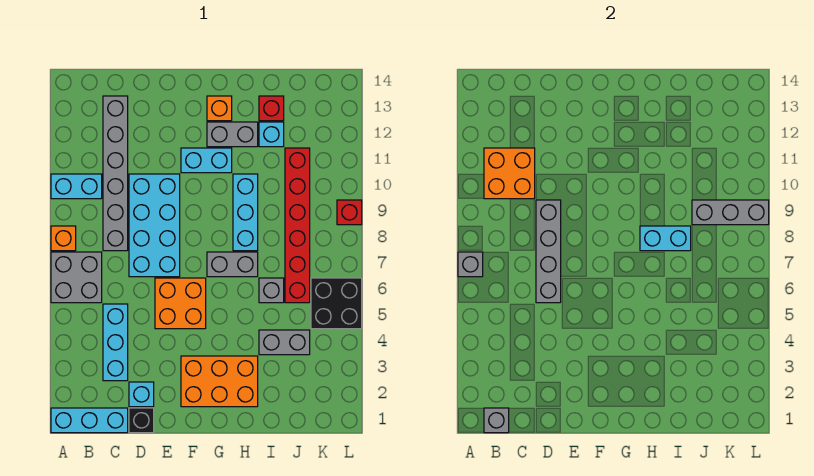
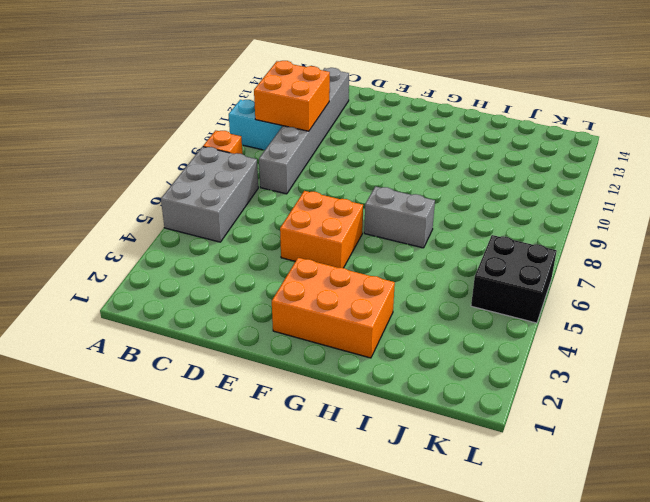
grey 2x3 brick [161,147,258,242] -> grey 2x2 brick [51,252,102,303]
none -> cyan 1x3 brick [51,408,128,433]
none -> cyan 1x3 brick [103,304,128,381]
none -> black 1x1 brick [129,408,154,433]

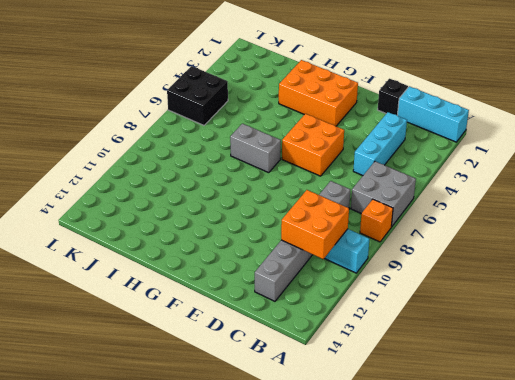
none -> cyan 1x1 brick [129,382,154,407]
none -> cyan 2x4 brick [129,174,180,277]
none -> cyan 1x2 brick [181,148,232,173]

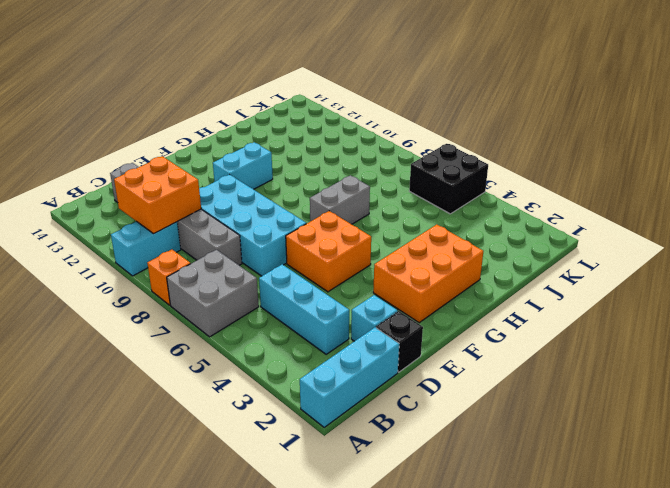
none -> grey 1x2 brick [207,122,258,147]
none -> orange 1x1 brick [207,96,232,121]
none -> cyan 1x3 brick [233,174,258,251]

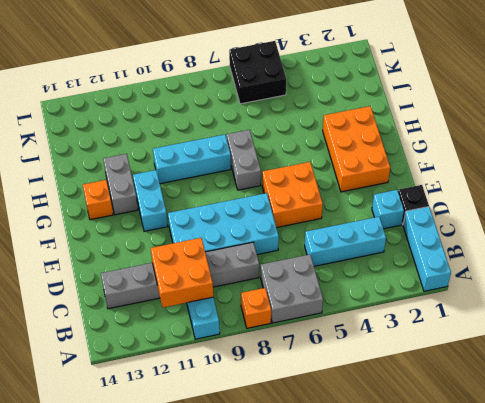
none -> grey 1x2 brick [259,330,310,355]
none -> grey 1x1 brick [259,278,284,303]
none -> cyan 1x1 brick [259,122,284,147]

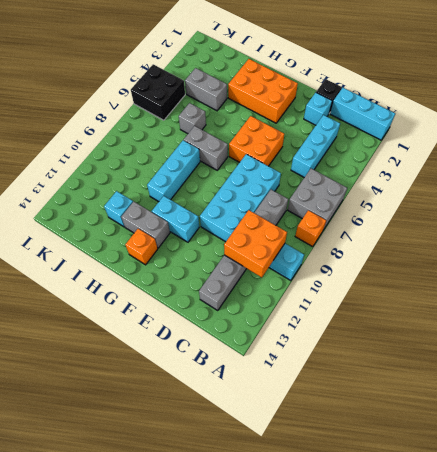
none -> red 1x1 brick [259,96,284,121]
none -> red 1x6 brick [285,148,310,303]
none -> red 1x1 brick [337,200,362,225]

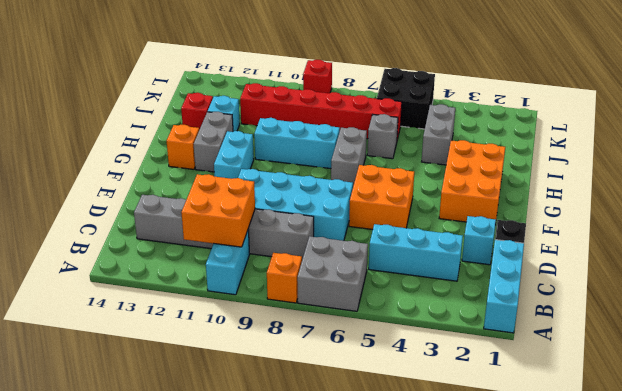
none -> grey 1x1 brick [458,252,483,277]
none -> grey 1x1 brick [484,408,509,433]
none -> grey 1x4 brick [536,200,561,303]

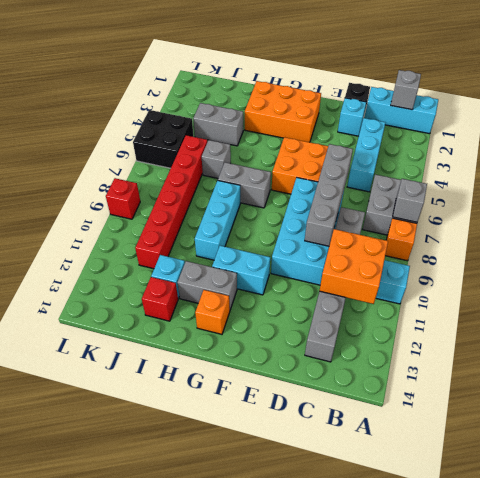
none -> cyan 1x2 brick [640,226,691,251]
none -> grey 1x3 brick [692,200,769,225]

